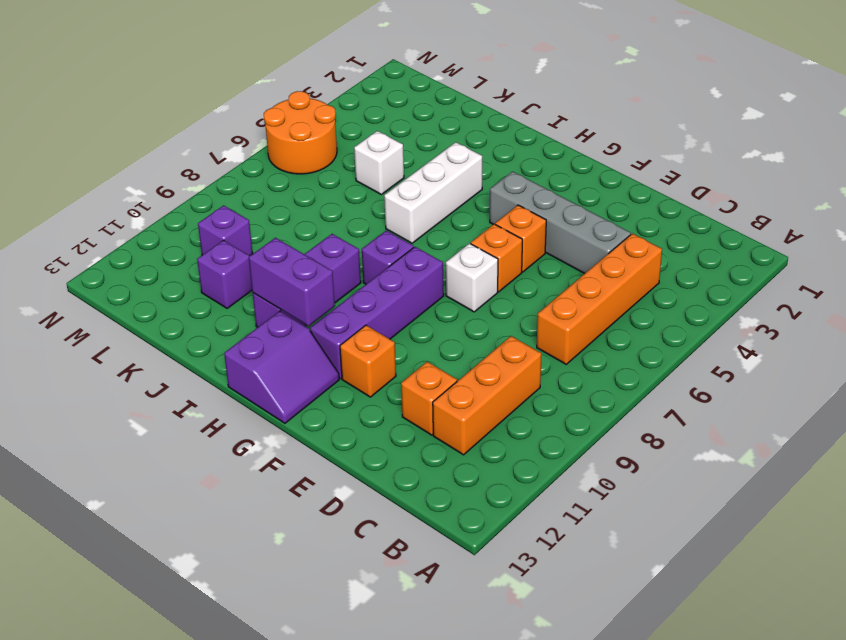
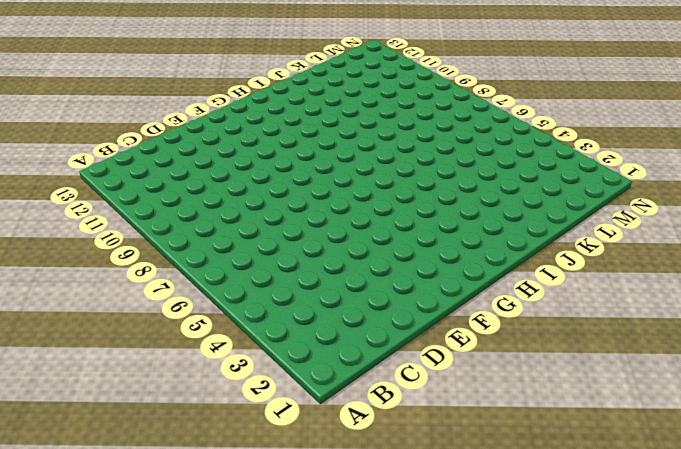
none -> orange 1x4 brick [537,234,662,364]
none -> orange 1x3 brick [433,336,541,455]
none -> grey 1x4 brick [490,172,631,274]

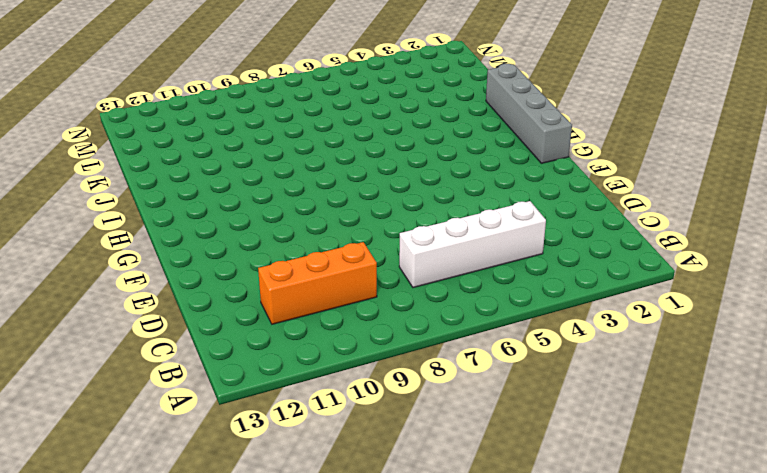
white 1x4 brick [399,201,546,288] -> orange 1x4 brick [537,234,662,364]
grey 1x4 brick [486,64,572,163] -> grey 1x4 brick moved to [490,172,631,274]
none -> orange 1x1 brick [401,362,457,435]
none -> orange 1x1 brick [495,205,546,272]
none -> orange 1x1 brick [471,224,522,292]

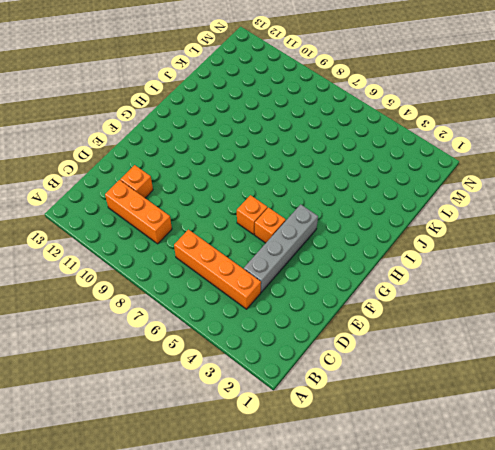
none -> white 1x1 brick [446,243,498,312]
none -> orange 1x1 brick [340,325,396,397]
none -> purple 1x4 brick [310,247,444,379]

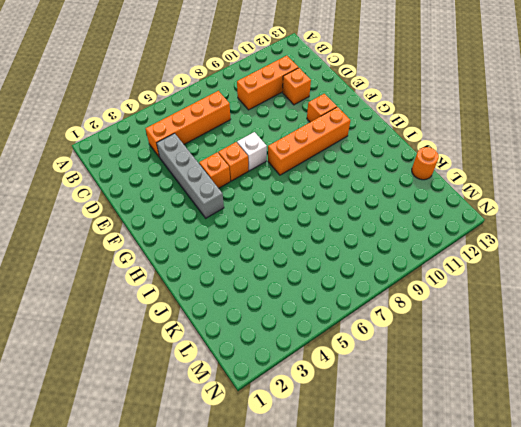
orange 1x4 brick [268,107,351,175] -> purple 1x4 brick [310,247,444,379]
orange 1x1 round brick [412,147,439,180] -> none
none -> purple 2x2 slope [224,311,339,423]
none -> purple 1x1 brick [362,231,414,284]
none -> white 1x3 brick [384,142,482,243]

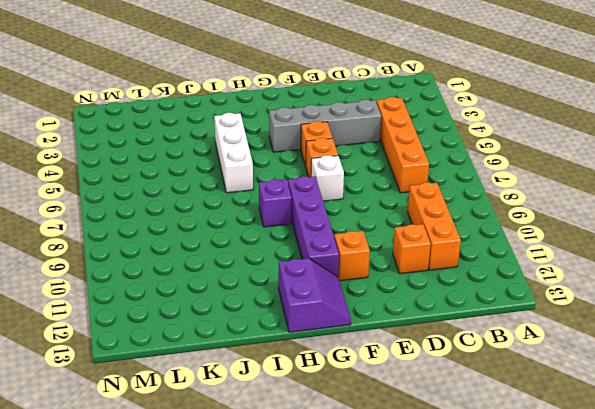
none -> purple 1x3 brick [253,234,361,327]
none -> white 1x1 brick [354,131,404,194]
none -> purple 1x1 brick [197,240,252,308]

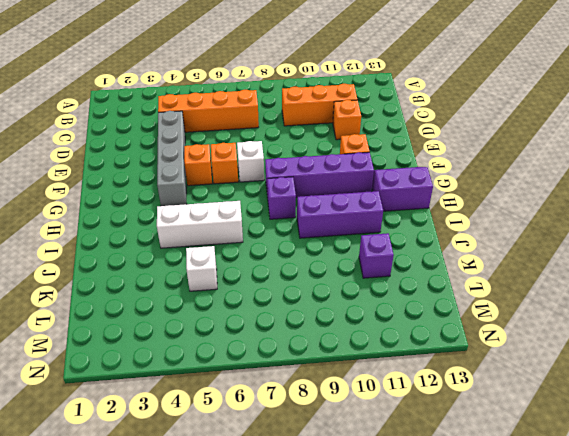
none -> purple 1x1 brick [198,205,253,256]
none -> orange 2x2 round brick [264,91,337,174]
none -> purple 1x2 brick [249,238,335,326]

